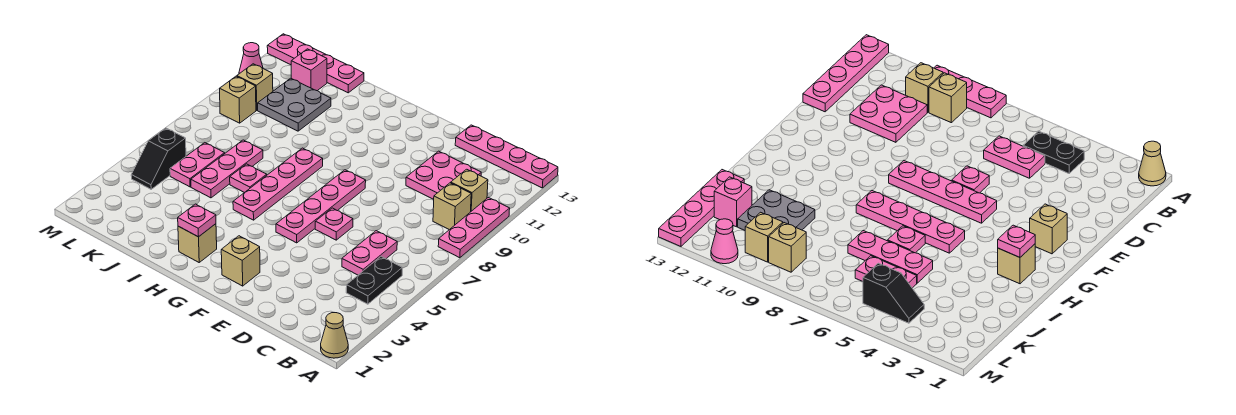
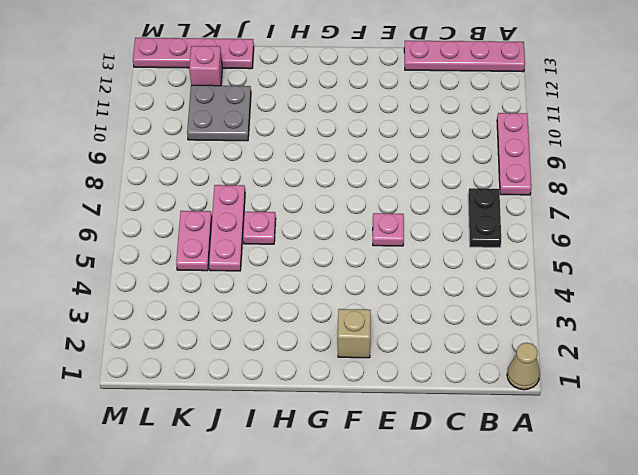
black 1x2 plate [468,188,501,247] -> black 1x2 plate moved to [346,257,402,304]
none -> tan 1x1 brick [433,183,471,230]
none -> tan 1x1 brick [451,169,488,211]
none -> pink 1x2 plate [342,231,397,275]

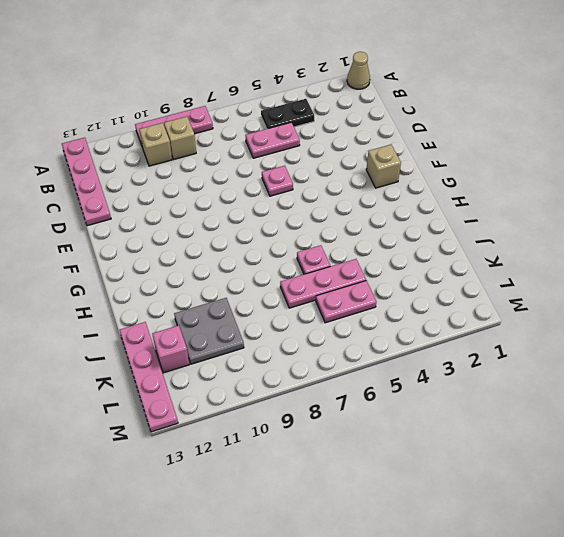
none -> pink 2x2 plate [406,151,481,199]
none -> pink 1x4 plate [276,170,366,243]
none -> tan 1x1 brick [178,224,217,262]

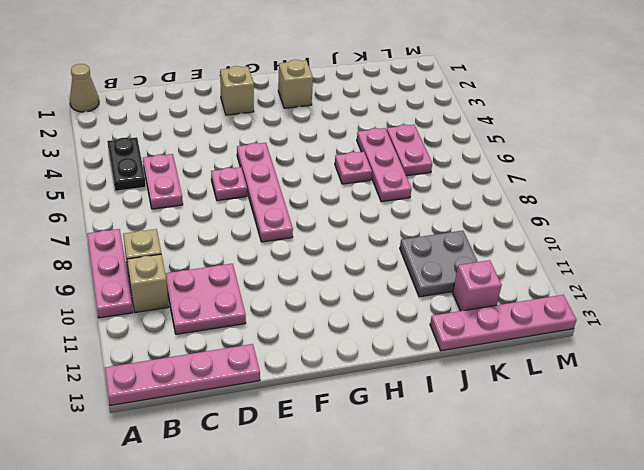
none -> pink 1x4 plate [233,148,323,220]
none -> black 1x2 slope [131,128,186,189]
none -> tan 1x1 brick [220,76,256,123]

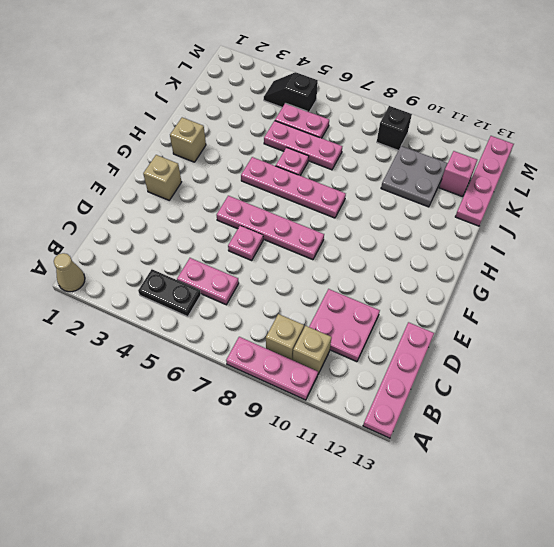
black 1x1 brick [377,106,412,150] -> tan 1x1 brick [220,76,256,123]
none -> tan 1x1 brick [237,64,273,110]
none -> pink 1x1 cone [239,43,263,74]
none -> pink 1x1 plate [178,204,216,237]

